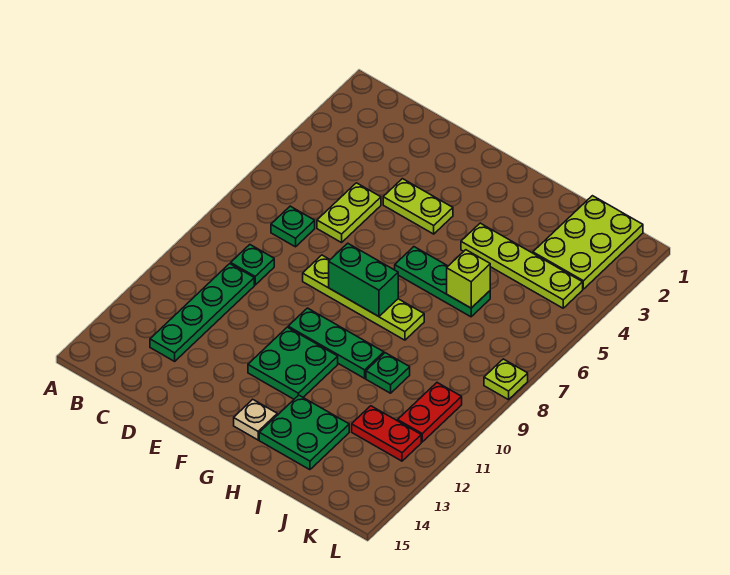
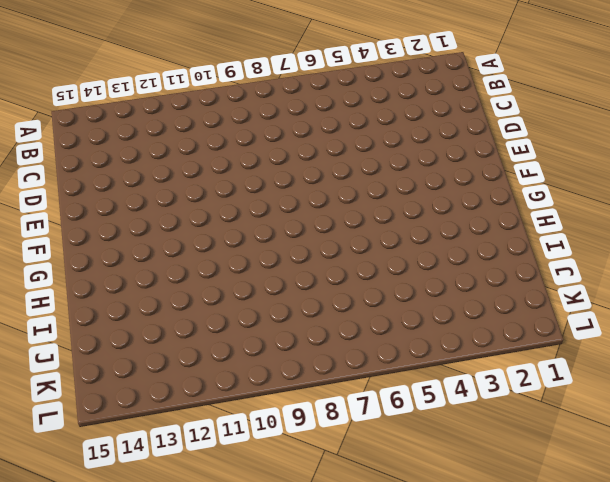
none -> green 1x1 plate [271,206,315,247]
none -> green 1x1 plate [231,245,274,285]
none -> green 1x4 plate [150,264,254,361]

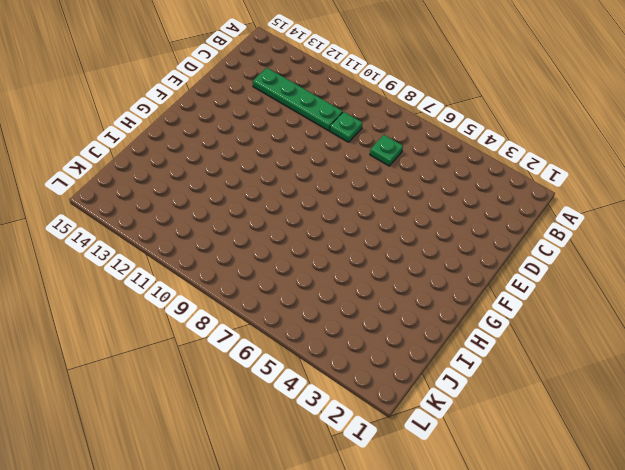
none -> lime 1x2 plate [317,183,381,243]
none -> lime 1x2 plate [383,179,453,234]
none -> lime 1x4 plate [303,255,424,340]

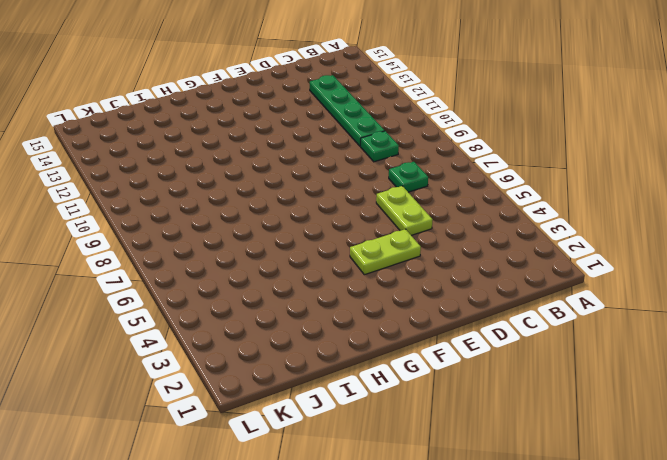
none -> lime 1x4 plate [303,255,424,340]
none -> green 1x3 plate [288,308,384,378]
none -> green 2x2 plate [248,327,338,399]

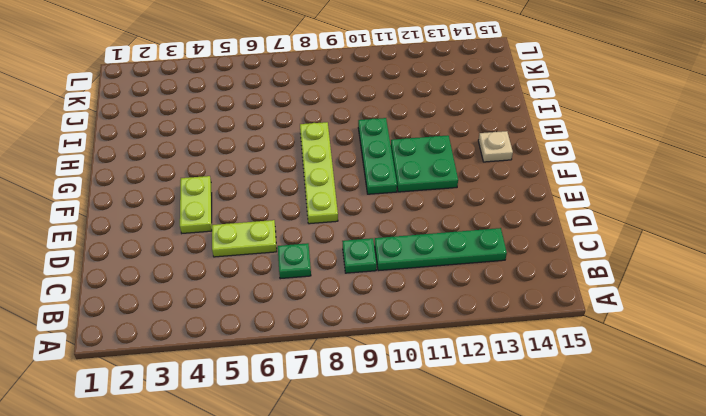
none -> green 1x3 plate [395,247,490,317]
none -> lime 1x4 plate [461,223,583,308]
none -> green 2x2 plate [259,395,349,470]

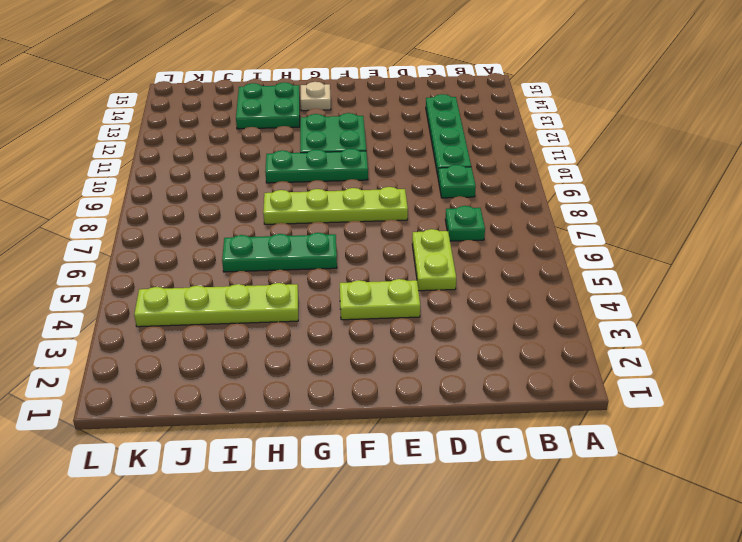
none -> green 1x1 plate [366,353,410,393]
none -> lime 2x3 plate [533,196,643,289]
none -> red 1x2 plate [352,406,421,461]

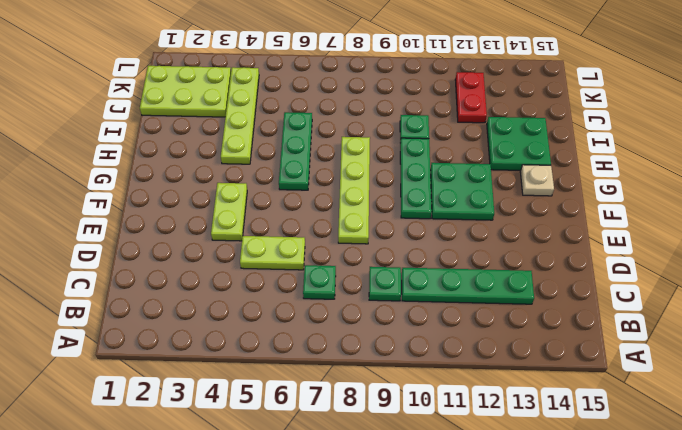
none -> red 1x2 plate [398,383,462,442]
none -> lime 1x1 plate [484,359,528,400]
none -> green 1x2 brick [329,243,398,317]

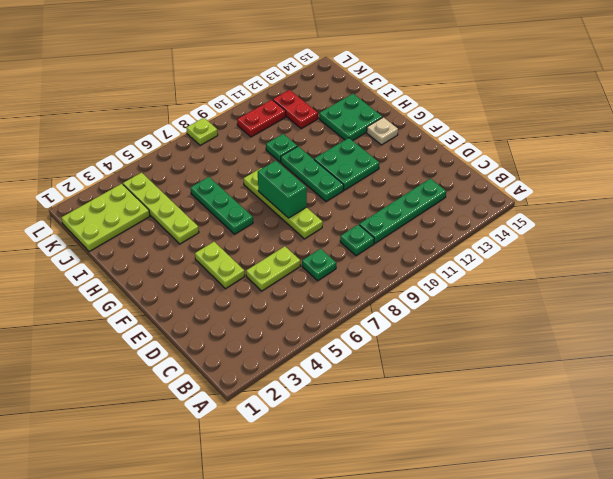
none -> lime 1x1 brick [447,250,490,308]

